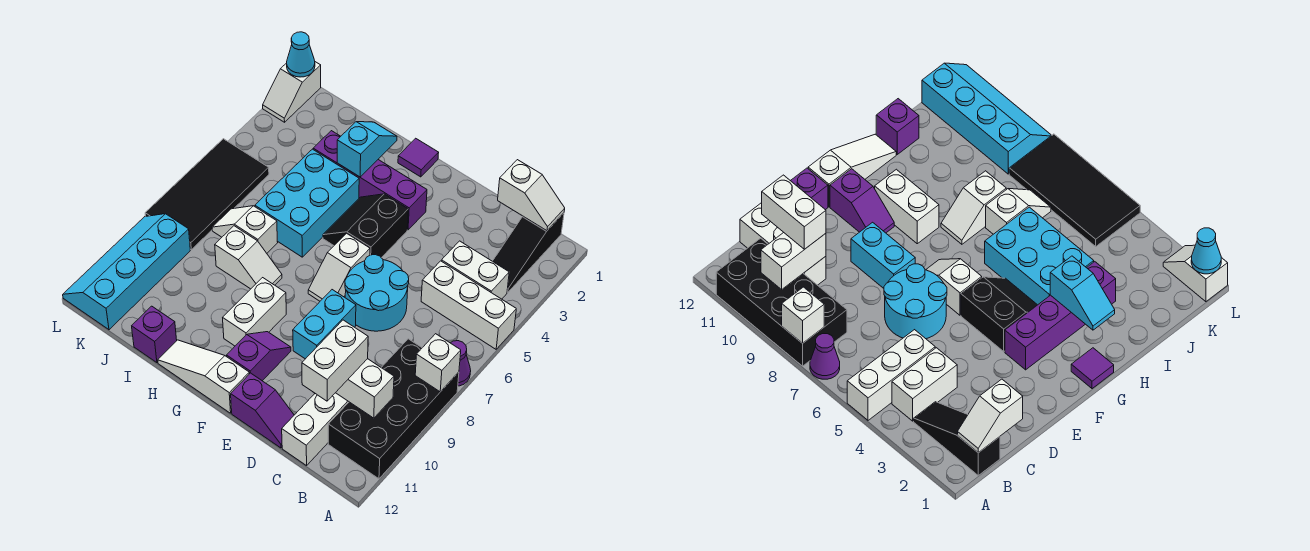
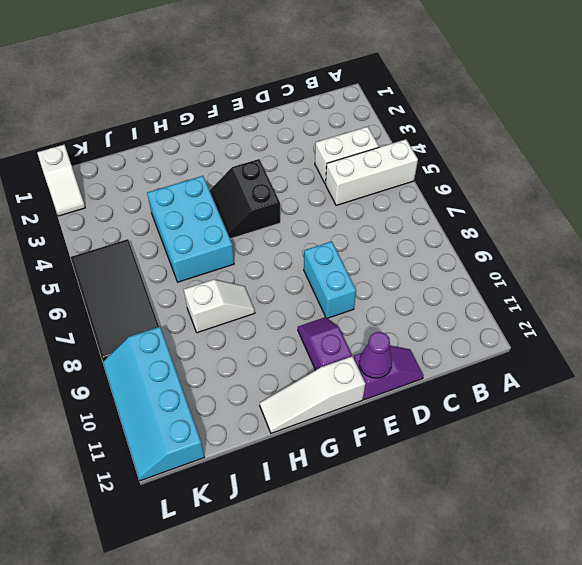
purple 1x1 cone [359,332,392,378] -> purple 1x1 cone moved to [451,341,471,386]
none -> black 2x4 brick [328,339,459,479]
none -> black 1x3 slope [493,213,564,292]
none -> white 1x3 brick [282,393,349,466]

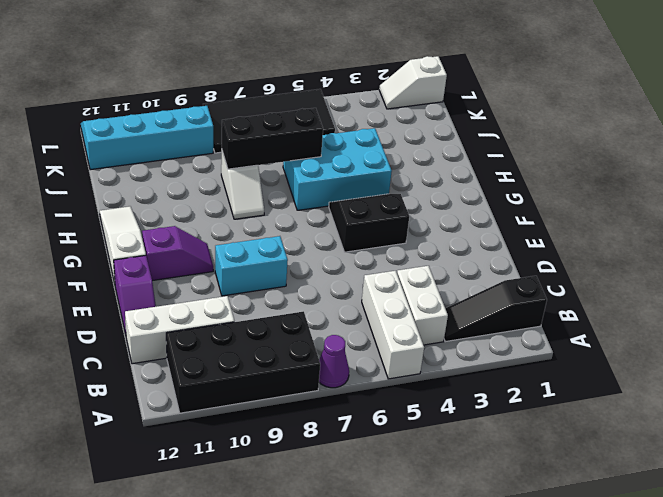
black 1x3 brick [222,108,323,169] -> none
none -> cyan 2x2 round brick [345,255,409,331]
none -> purple 1x4 brick [313,131,427,230]
none -> white 1x2 slope [308,233,370,301]

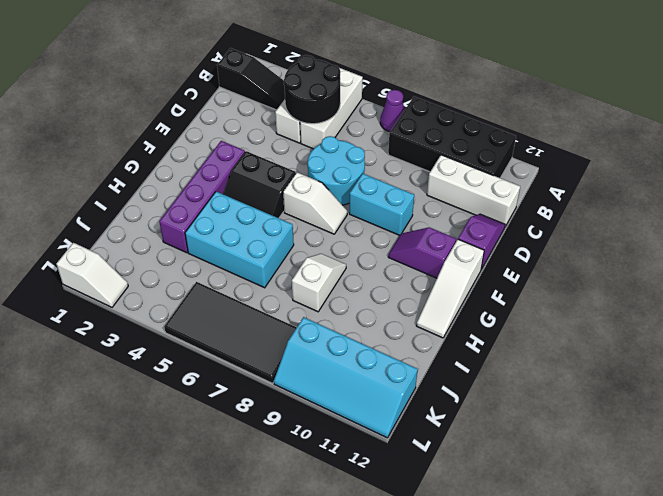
black 2x2 round brick [284,55,340,124] -> none
none -> purple 1x1 tile [398,138,439,177]
none -> white 1x2 brick [223,278,286,346]
none -> white 1x2 slope [212,206,278,253]

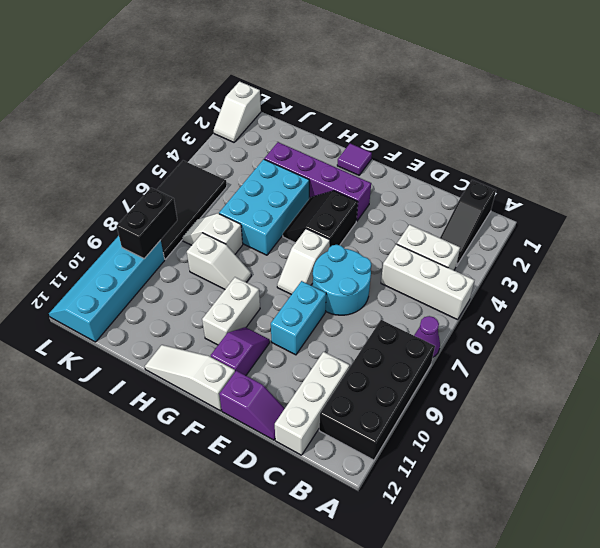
black 1x2 brick [117,188,177,259] -> none
none -> purple 1x1 brick [132,306,177,363]
none -> white 1x1 brick [415,334,461,392]
none -> white 1x2 slope [498,160,565,231]

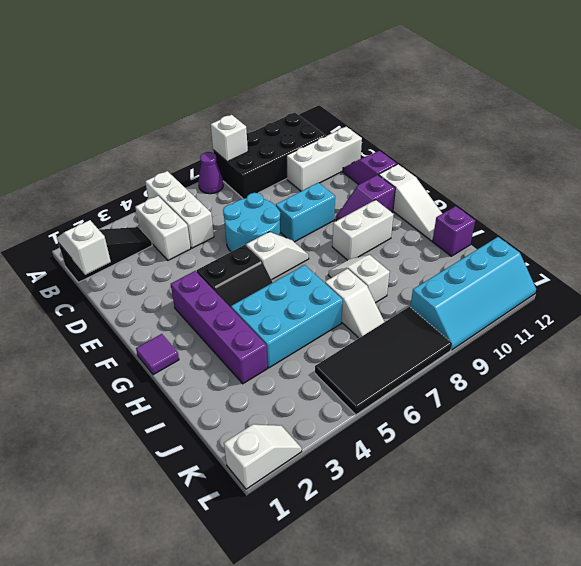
none -> white 1x2 brick [336,359,394,418]
none -> cyan 1x2 slope [337,122,397,177]
none -> cyan 1x1 cone [287,32,315,77]

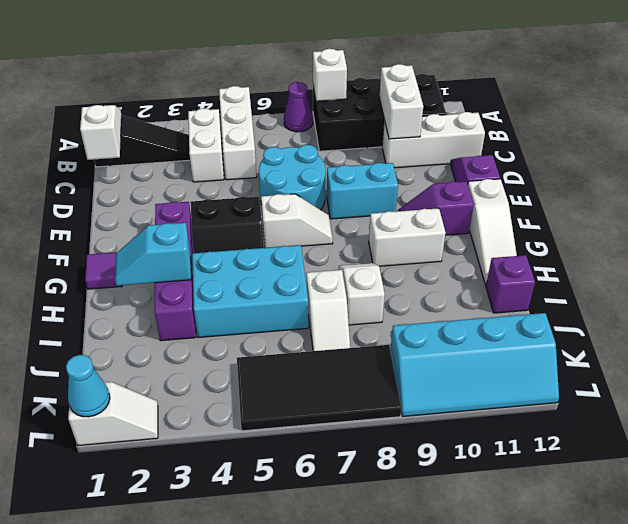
none -> white 1x2 brick [302,320,368,401]

